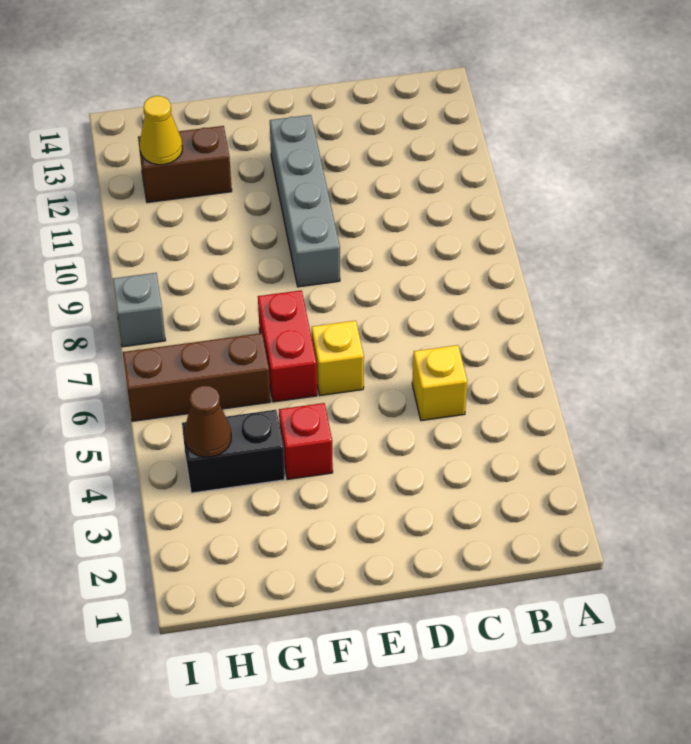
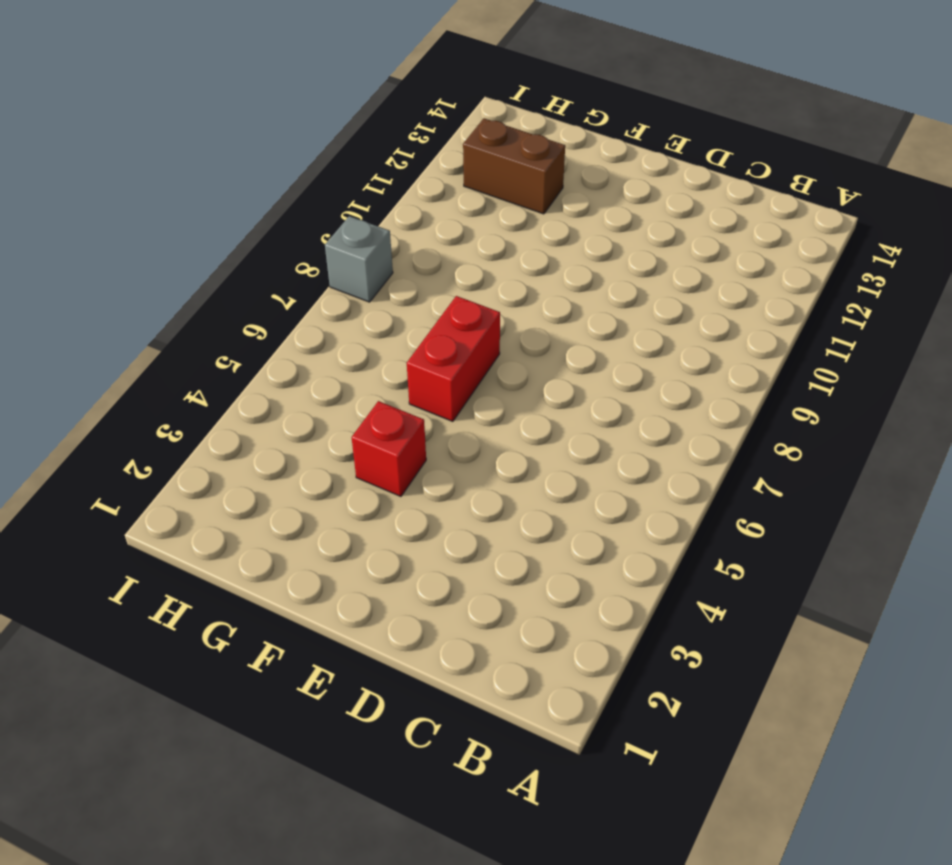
none -> yellow 1x1 brick [412,345,467,421]
none -> yellow 1x1 brick [312,321,364,395]

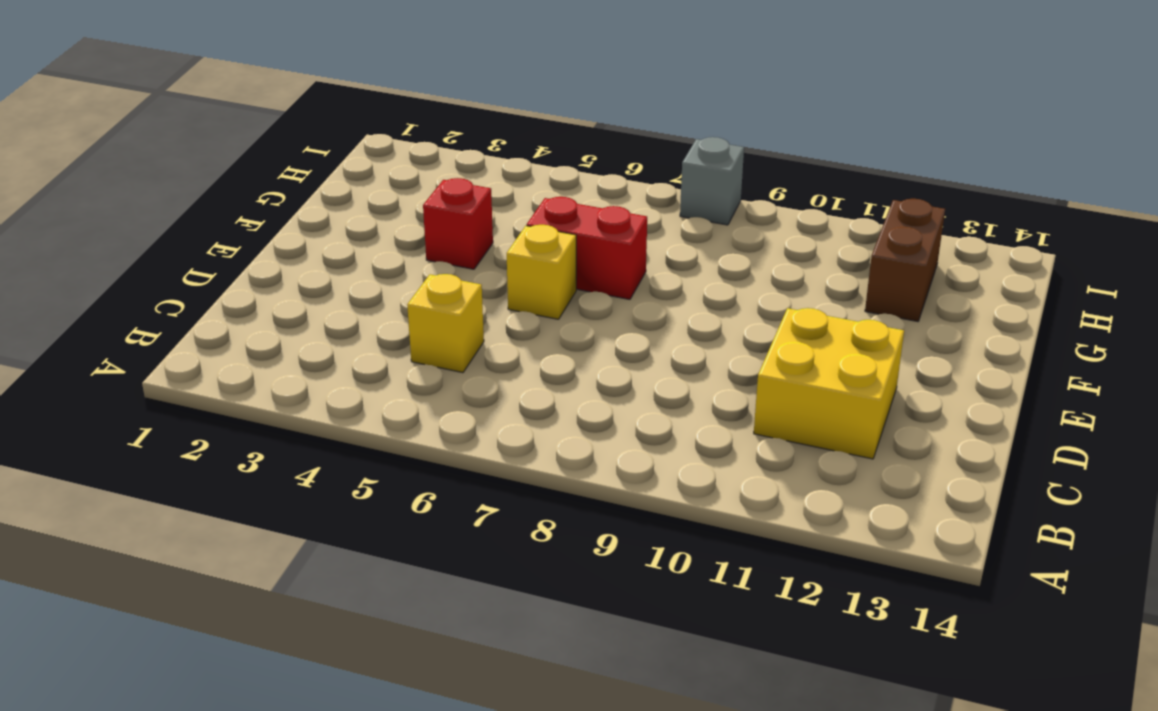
yellow 2x2 brick [754,308,904,459] -> none
none -> grey 1x4 brick [270,115,340,287]
none -> black 1x2 brick [182,410,285,493]

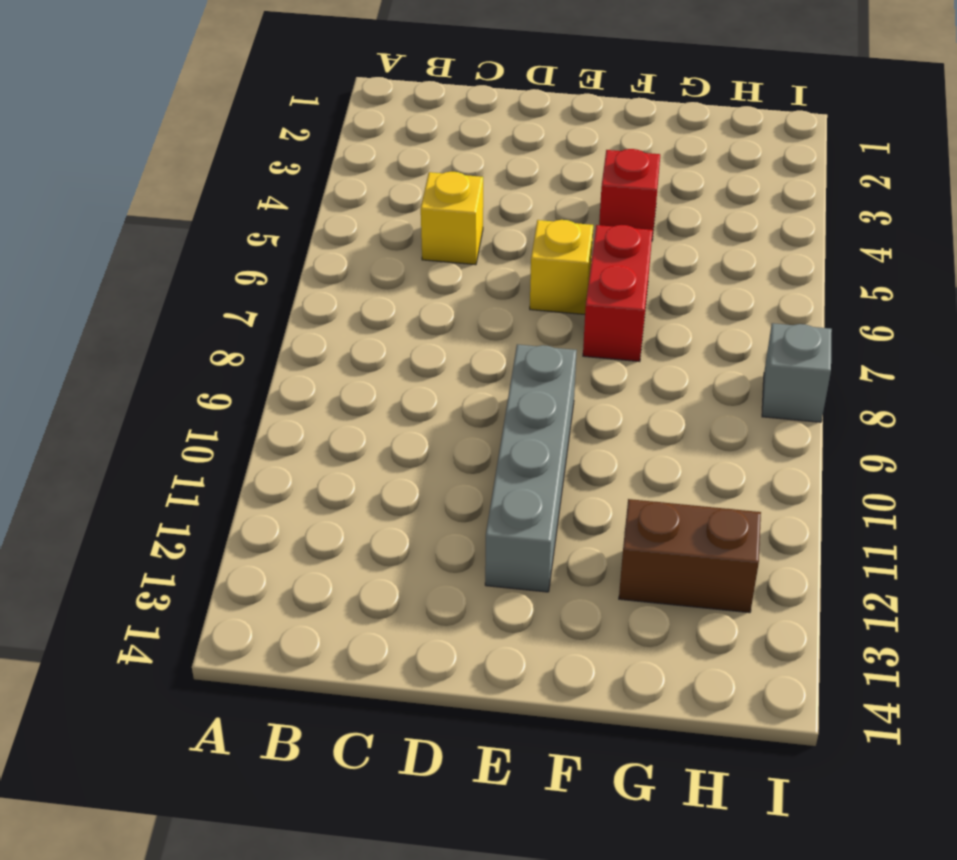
none -> black 1x2 brick [182,410,285,493]
none -> brown 1x3 brick [123,333,271,421]

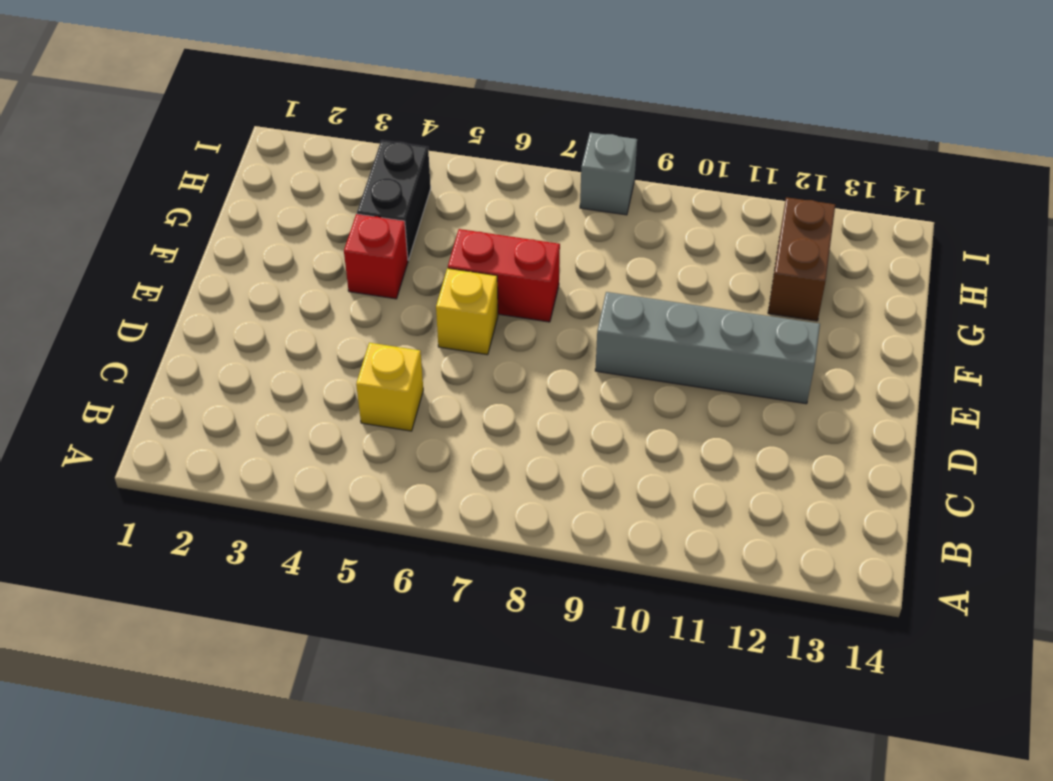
none -> brown 1x3 brick [123,333,271,421]
none -> brown 1x1 cone [184,386,231,457]

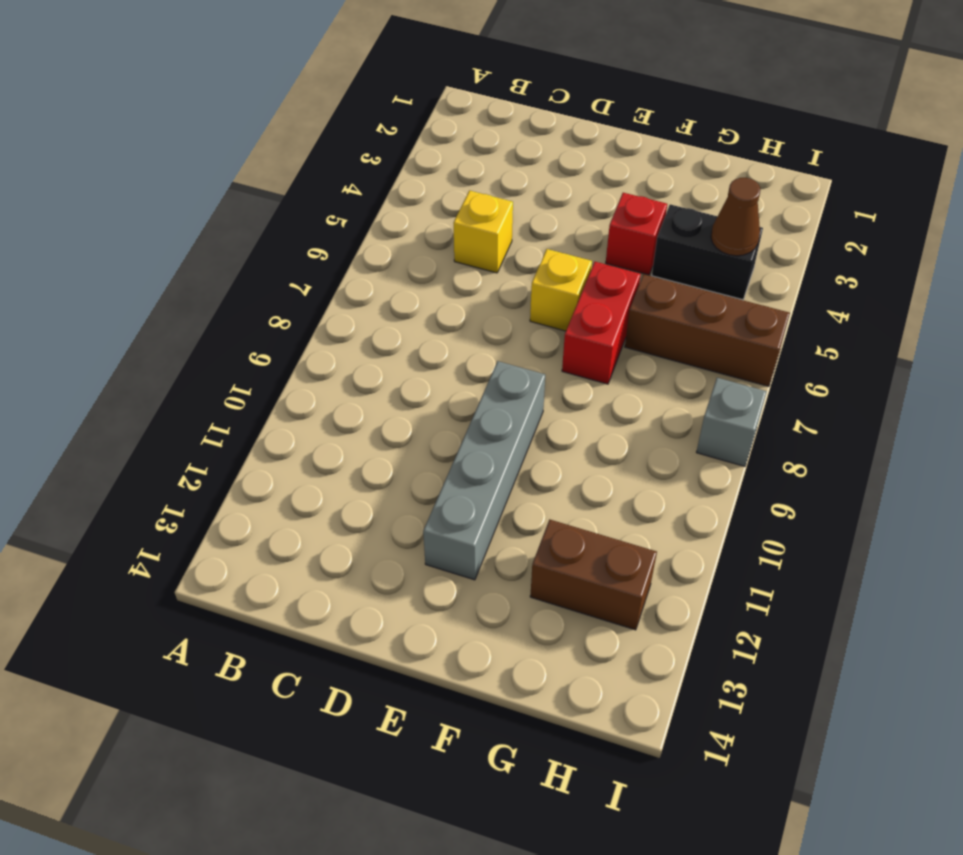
none -> yellow 1x1 cone [140,96,182,165]

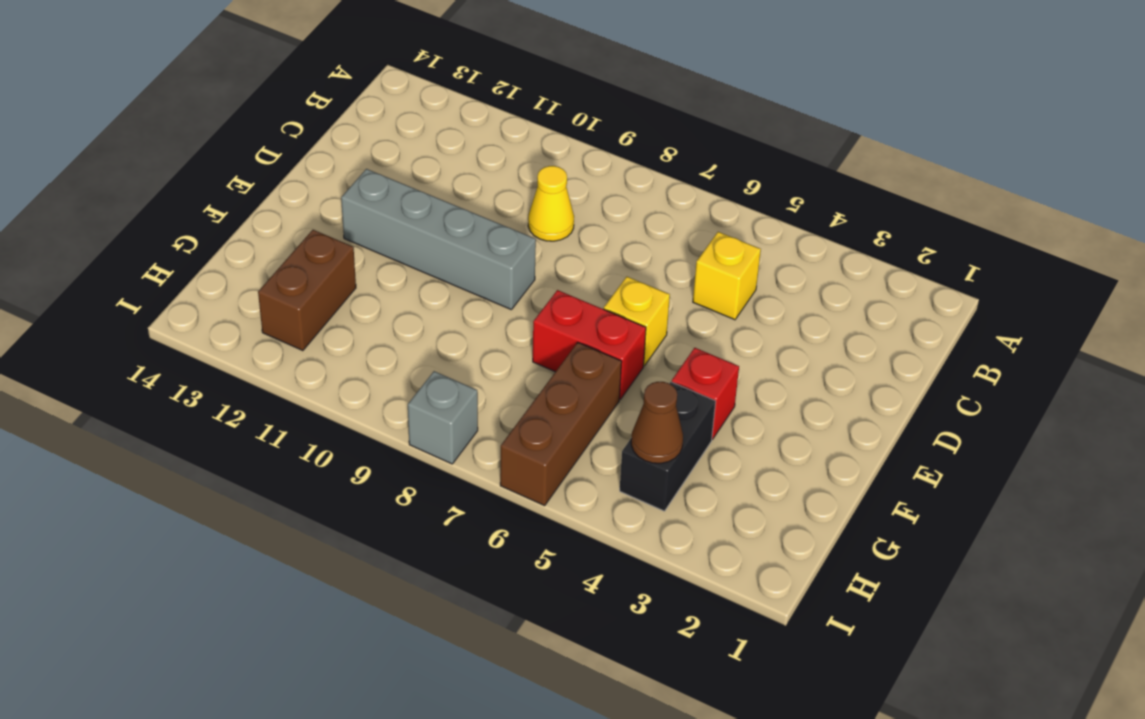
yellow 1x1 cone [528,166,574,241] -> yellow 1x1 cone moved to [140,96,182,165]

